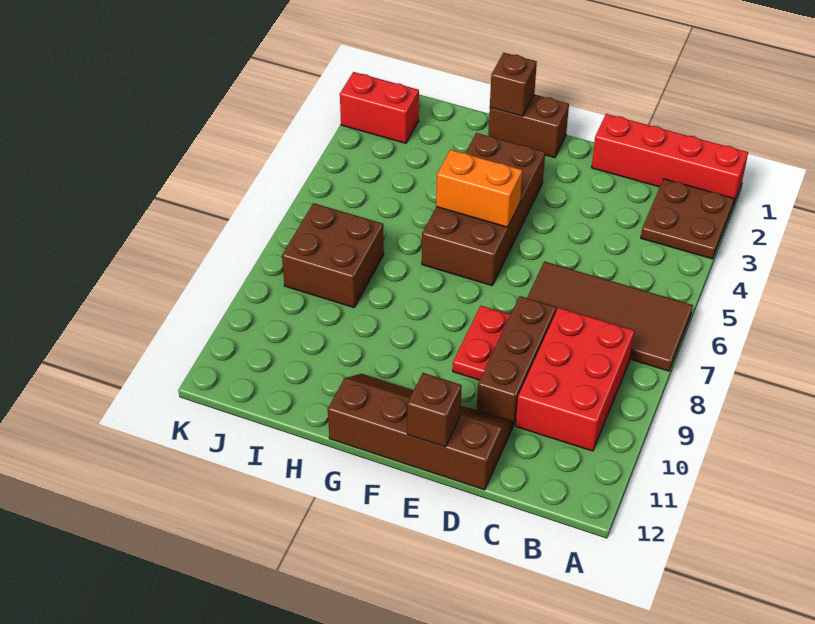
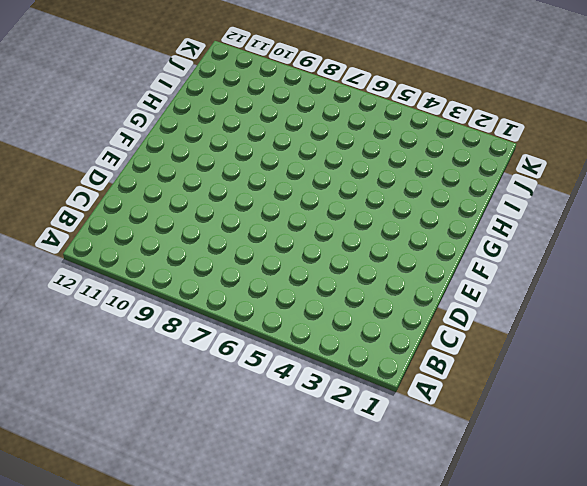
none -> red 1x4 brick [592,114,748,205]
none -> brown 2x2 plate [641,179,734,259]
none -> brown 2x4 tile [527,261,693,371]

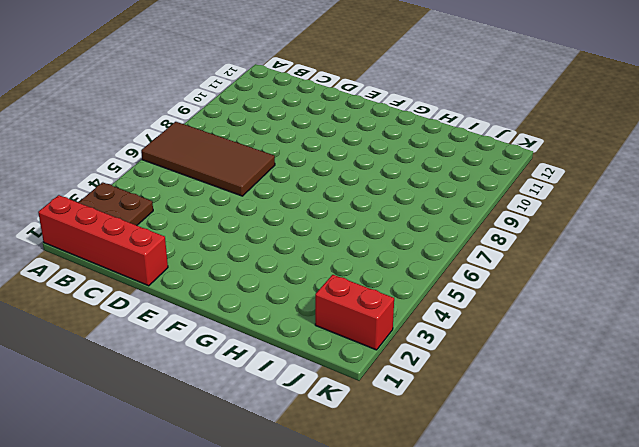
none -> red 2x3 brick [516,308,634,451]
none -> brown 1x3 brick [477,296,556,426]
none -> brown 2x4 slope [328,374,513,490]

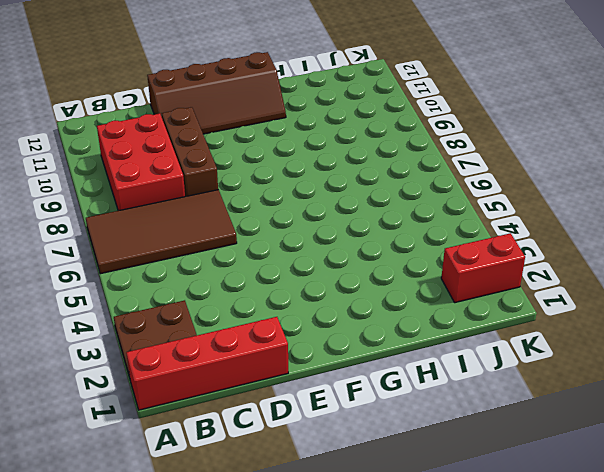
none -> red 1x2 plate [453,306,511,380]
none -> brown 1x2 brick [488,94,569,158]
none -> brown 2x4 brick [422,133,545,286]

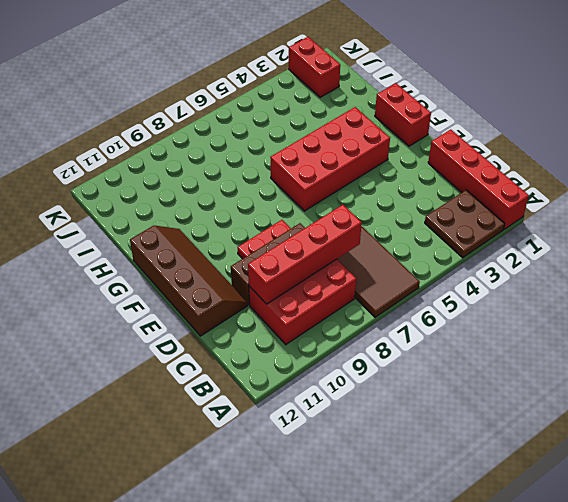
red 1x4 brick [248,205,362,304] -> none
red 1x2 brick [375,83,431,146] -> brown 1x2 brick [488,94,569,158]
red 2x4 brick [270,107,390,211] -> brown 2x4 brick [422,133,545,286]
none -> brown 2x2 brick [282,203,384,307]
none -> brown 1x1 brick [407,373,462,447]
none -> orange 1x2 brick [436,150,522,227]

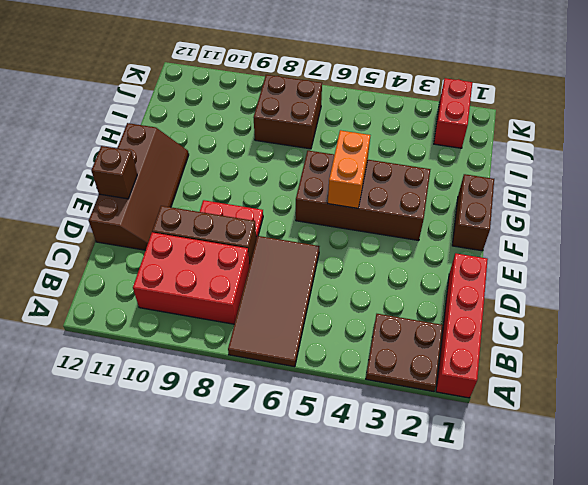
none -> brown 1x1 brick [490,53,537,116]

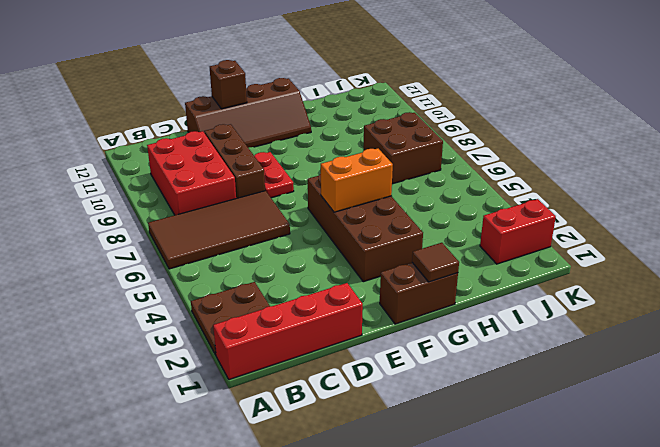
brown 1x1 tile [412,243,459,282] -> brown 1x1 brick [490,53,537,116]

